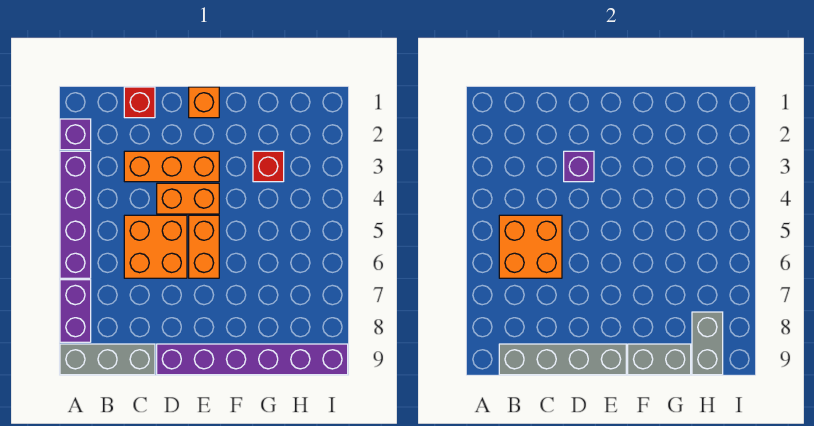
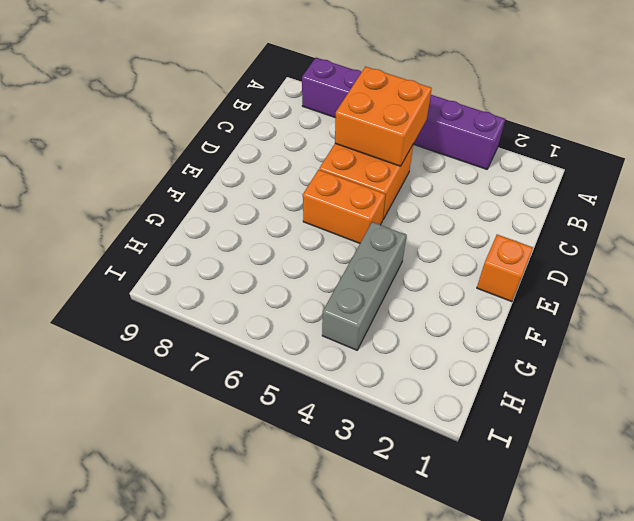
grey 1x3 brick [322,222,407,350] -> grey 1x3 brick moved to [60,344,155,375]
none -> purple 1x1 brick [60,119,91,150]
none -> red 1x1 brick [124,87,155,118]
none -> orange 1x3 brick [124,151,219,182]

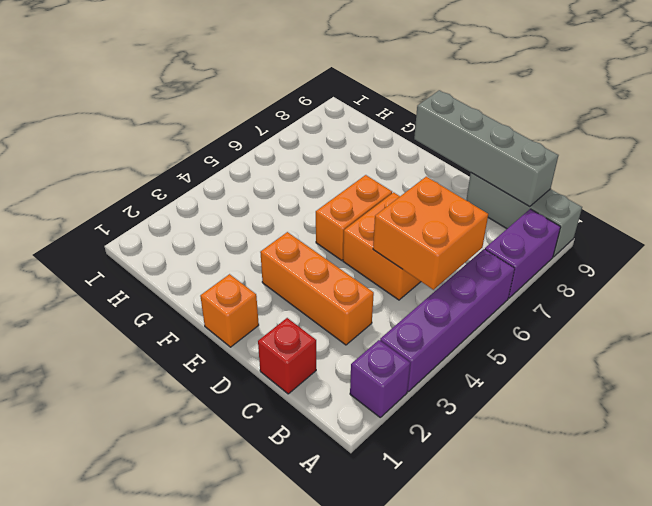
none -> orange 1x2 brick [157,183,219,214]
none -> purple 1x6 brick [157,344,348,375]
none -> red 1x1 brick [253,151,284,182]

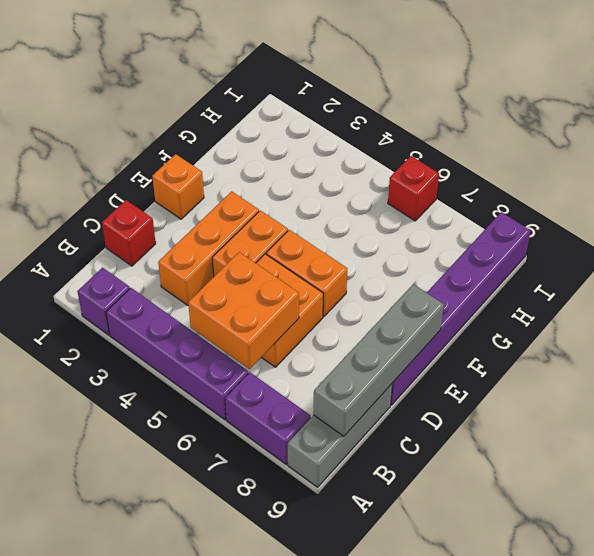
red 1x1 brick [388,156,439,221] -> red 1x1 brick moved to [253,151,284,182]
none -> purple 1x1 brick [564,151,594,182]
none -> grey 1x2 brick [628,344,691,375]
none -> grey 1x2 brick [692,312,723,375]

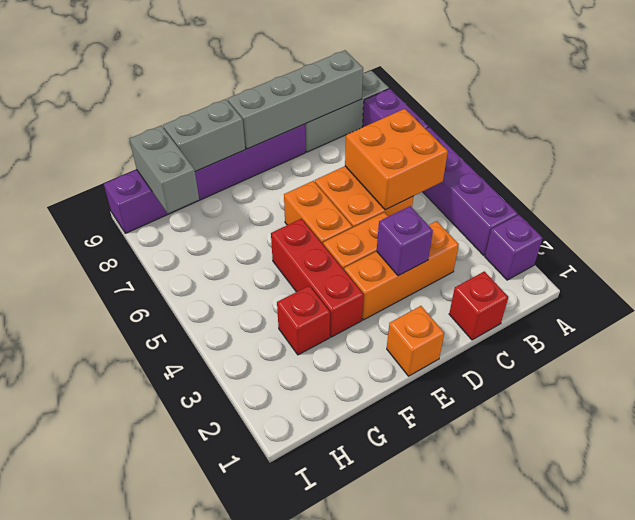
red 1x3 brick [271,219,364,337] -> none

